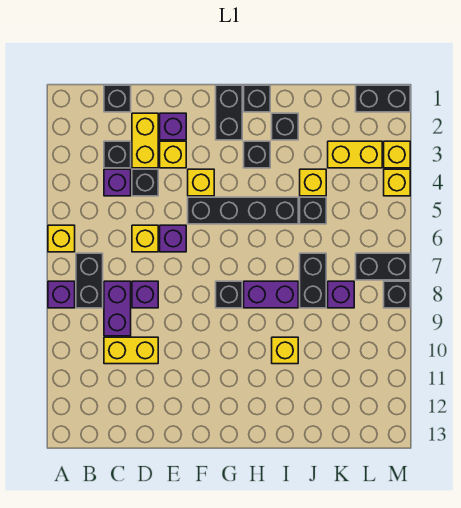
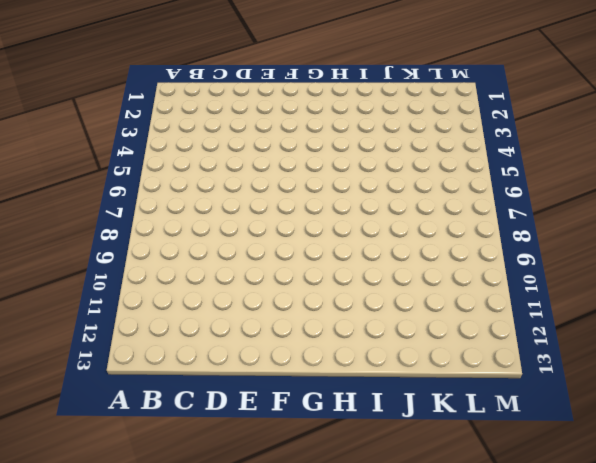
none -> yellow 1x1 brick [48,225,75,252]
none -> purple 1x1 brick [48,281,75,308]
none -> black 1x2 brick [76,253,103,308]
none -> black 1x1 brick [104,85,131,112]

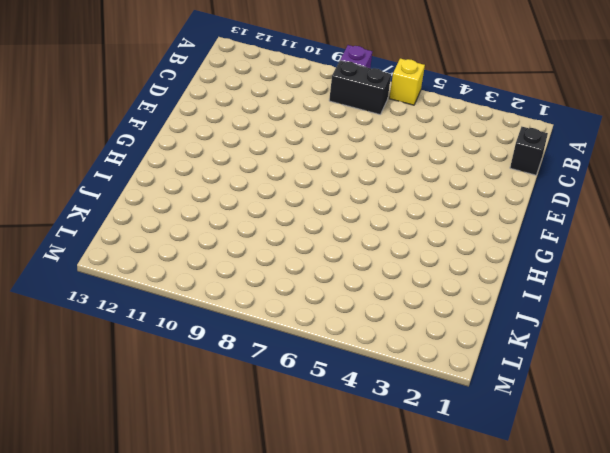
none -> black 1x1 brick [104,141,131,168]
none -> purple 1x1 brick [104,169,131,196]
none -> purple 1x2 brick [104,281,131,336]
none -> yellow 1x2 brick [104,337,158,364]

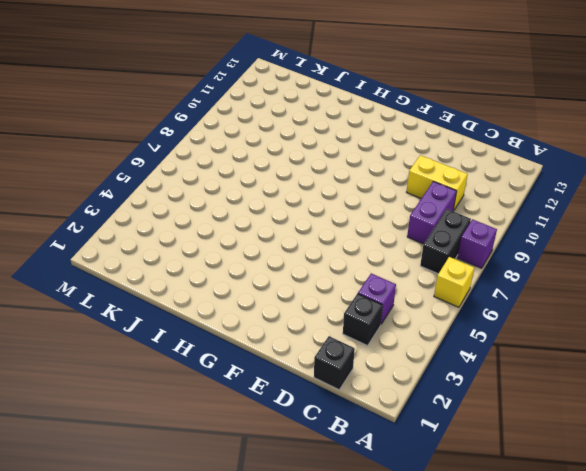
none -> yellow 1x2 brick [132,113,158,168]
none -> black 1x1 brick [132,169,158,196]
none -> yellow 1x1 brick [132,225,158,252]
none -> purple 1x1 brick [132,281,158,308]

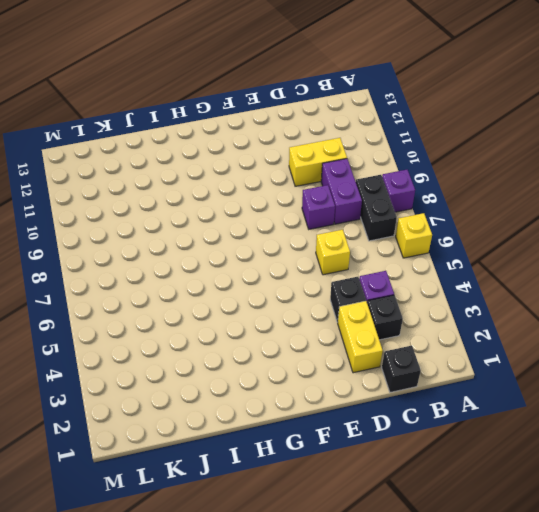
none -> purple 1x1 brick [160,113,186,140]
none -> yellow 1x1 brick [160,141,186,168]
none -> purple 1x1 brick [160,225,186,252]
none -> yellow 1x1 brick [188,169,214,196]

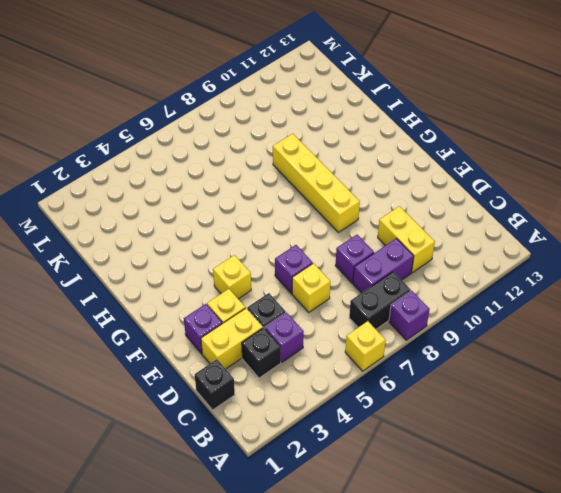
yellow 1x4 brick [273,134,360,232] -> none
none -> black 1x4 brick [188,197,298,224]
none -> black 1x2 brick [216,85,242,140]
none -> black 1x1 brick [216,281,242,308]
none -> black 1x1 brick [244,85,270,112]

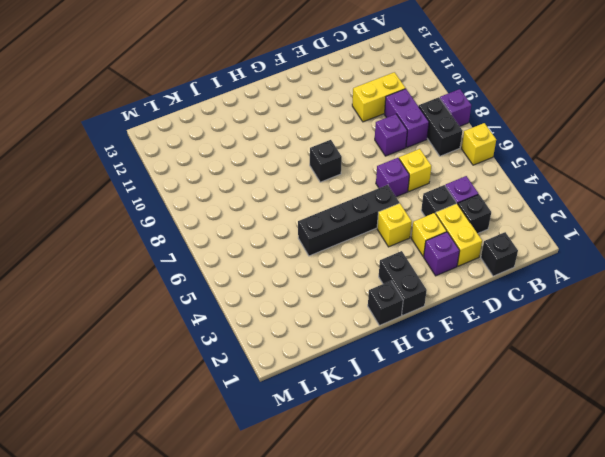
none -> black 1x1 brick [244,141,270,168]
none -> purple 1x2 brick [244,281,298,308]
none -> black 1x1 brick [272,113,298,140]
none -> yellow 1x1 brick [272,337,298,364]

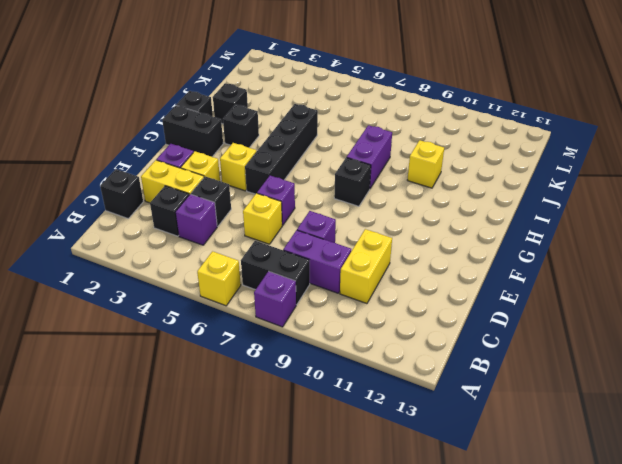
none -> yellow 1x1 brick [300,169,326,196]
none -> black 1x1 brick [300,197,326,224]
none -> black 1x2 brick [300,253,326,308]
none -> yellow 1x2 brick [328,141,382,168]

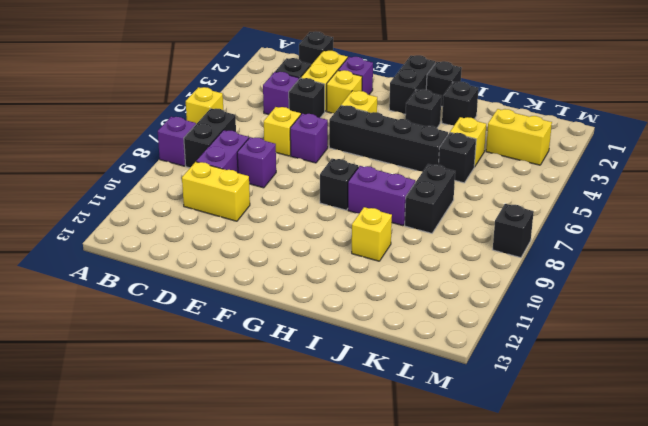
none -> purple 1x1 brick [328,281,354,308]
none -> black 1x2 brick [356,85,410,112]
none -> black 1x2 brick [356,253,410,280]
none -> yellow 1x1 brick [384,141,410,168]

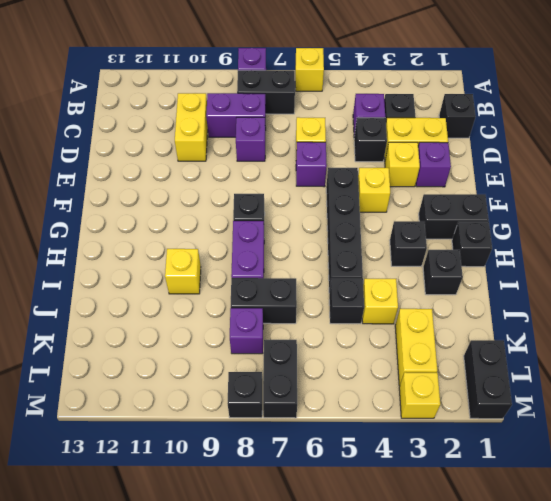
none -> yellow 1x1 brick [384,169,410,196]

